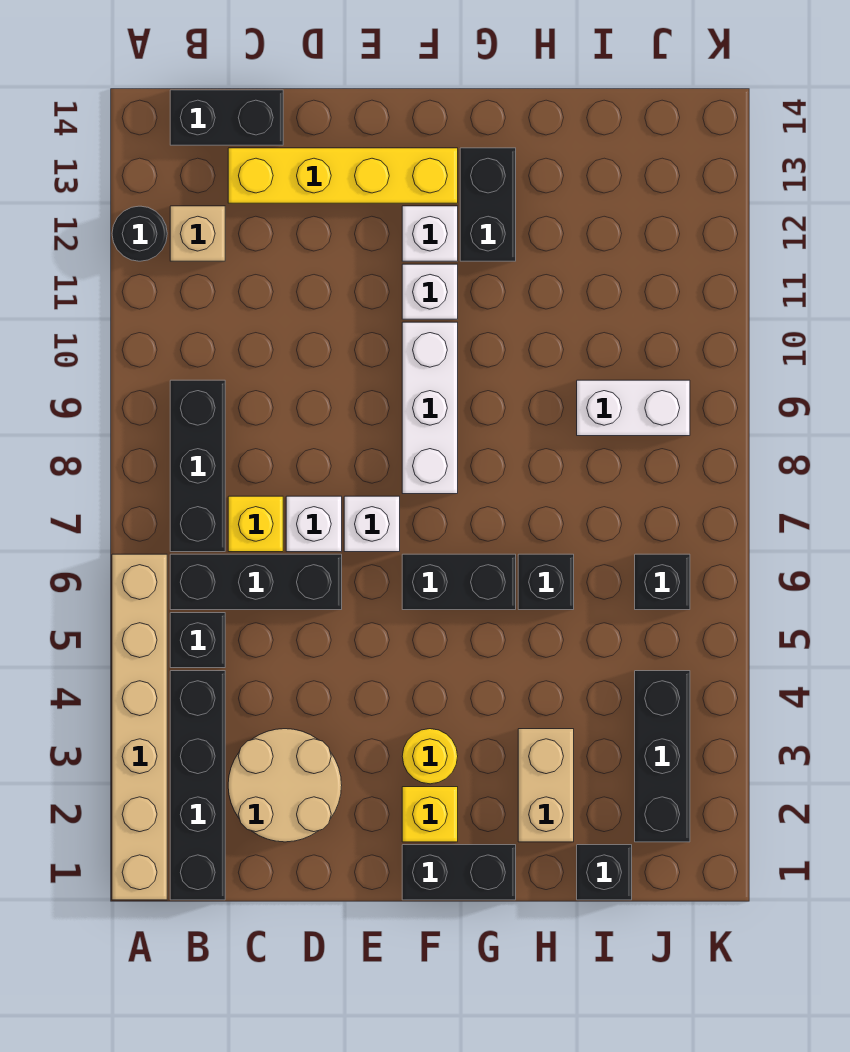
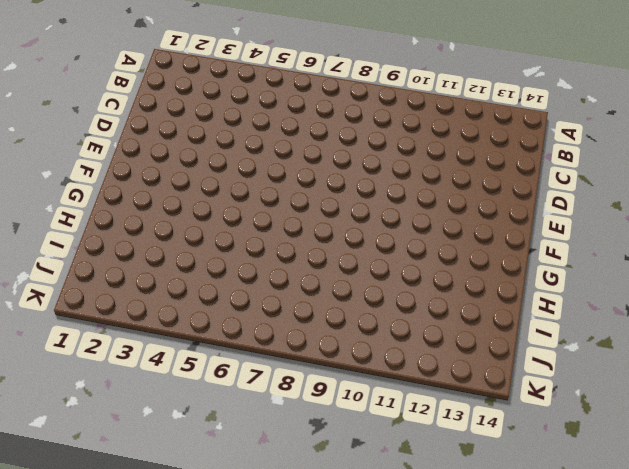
none -> tan 1x6 brick [112,554,167,900]
none -> black 1x1 round brick [112,206,167,261]
none -> black 1x4 brick [170,671,225,900]

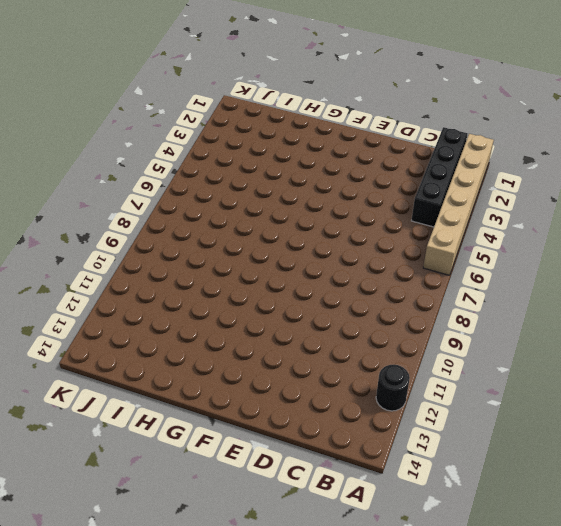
none -> black 1x1 brick [170,613,225,668]
none -> black 1x3 brick [170,554,342,610]
none -> black 1x3 brick [170,380,225,552]

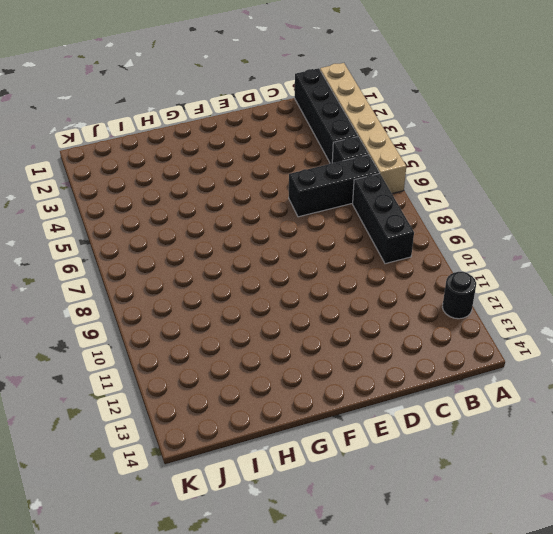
none -> tan 1x1 brick [170,206,225,261]
none -> black 1x2 brick [170,90,283,145]
none -> tan 2x2 round brick [228,729,342,842]

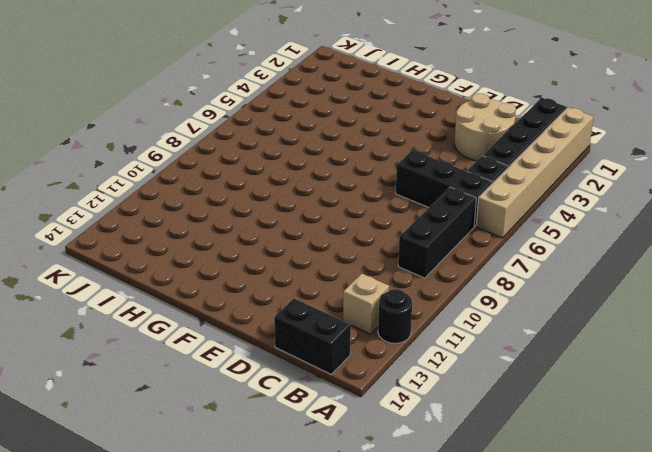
none -> yellow 1x1 brick [228,496,283,552]
none -> yellow 1x4 brick [228,148,458,203]
none -> white 1x1 brick [286,496,342,552]

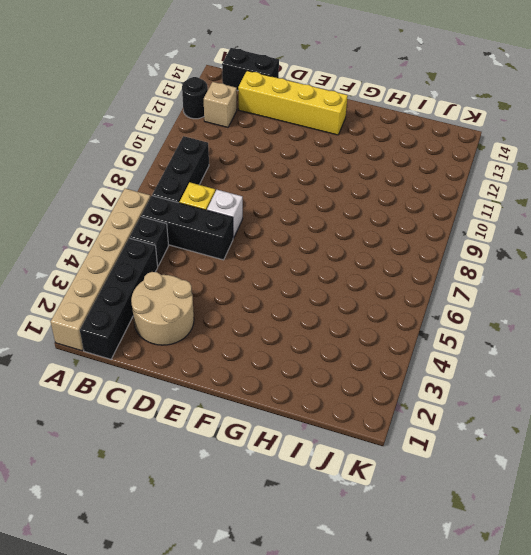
none -> white 1x1 brick [344,496,400,552]
none -> black 1x2 brick [402,845,516,900]
none -> yellow 1x1 brick [402,787,458,842]

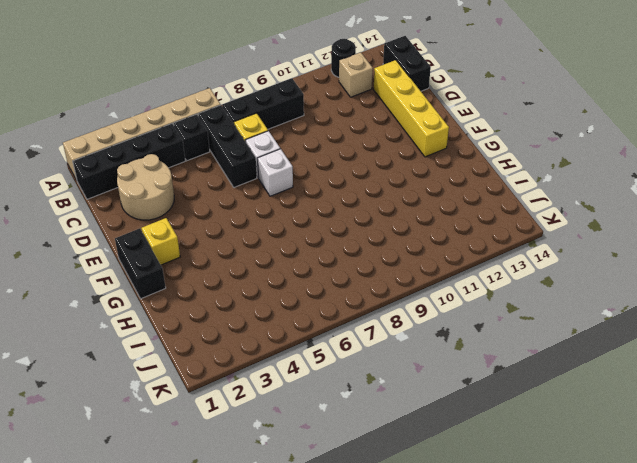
none -> yellow 1x1 round brick [402,729,458,784]
none -> black 1x2 brick [402,554,516,610]
none -> white 1x3 brick [402,322,458,494]

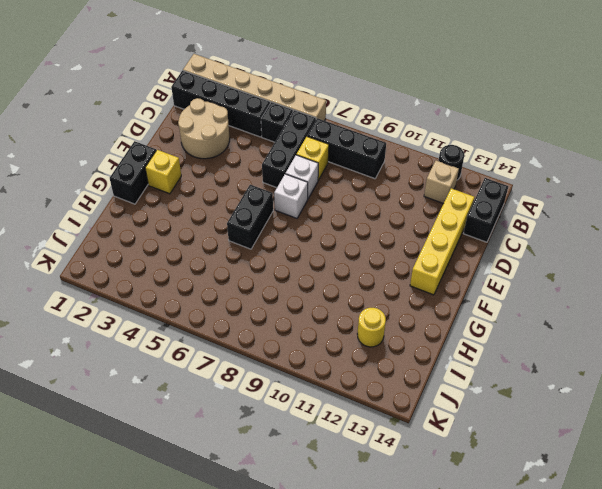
yellow 1x1 round brick [357,308,386,347] -> yellow 1x1 round brick moved to [402,729,458,784]
none -> white 1x3 brick [402,322,458,494]
none -> white 1x1 brick [402,264,458,319]
none -> white 1x1 brick [402,206,458,261]

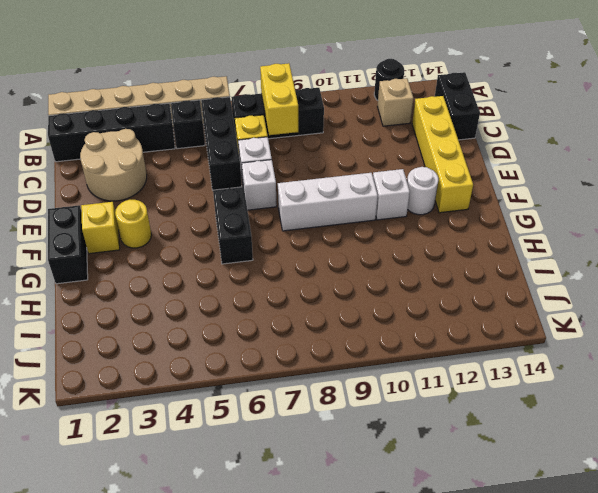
yellow 1x2 brick [260,63,298,135] -> none
white 1x1 round brick [407,167,438,215] -> white 1x1 brick [402,206,458,261]
none -> black 1x2 brick [460,148,516,261]
none -> tan 1x2 brick [518,729,574,842]
none -> black 1x1 brick [518,554,574,610]

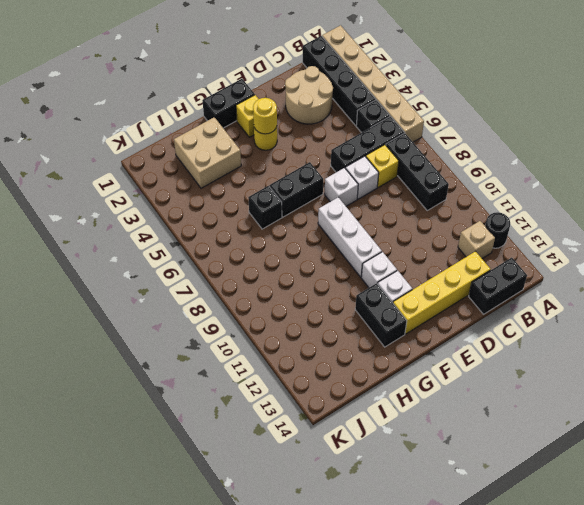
yellow 1x1 round brick [253,98,277,134] -> none
tan 2x2 brick [174,117,241,188] -> tan 1x2 brick [518,729,574,842]
none -> black 1x1 brick [577,845,632,900]
none -> white 1x2 brick [577,380,690,436]
none -> black 1x3 brick [635,671,690,842]

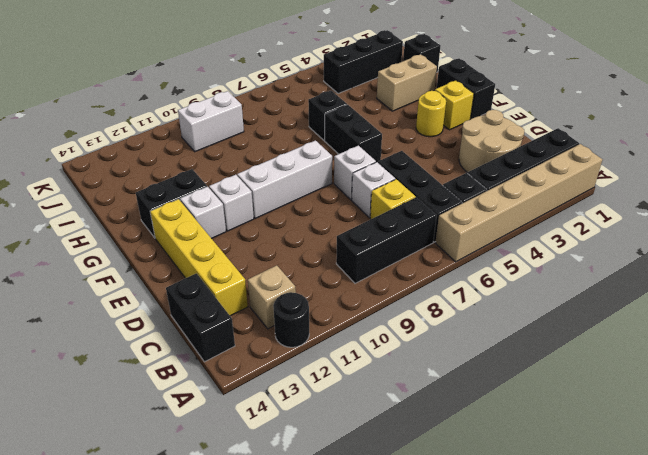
white 1x2 brick [178,91,244,152] -> white 1x2 brick turned to [577,380,690,436]
none -> black 1x1 brick [635,554,690,610]

